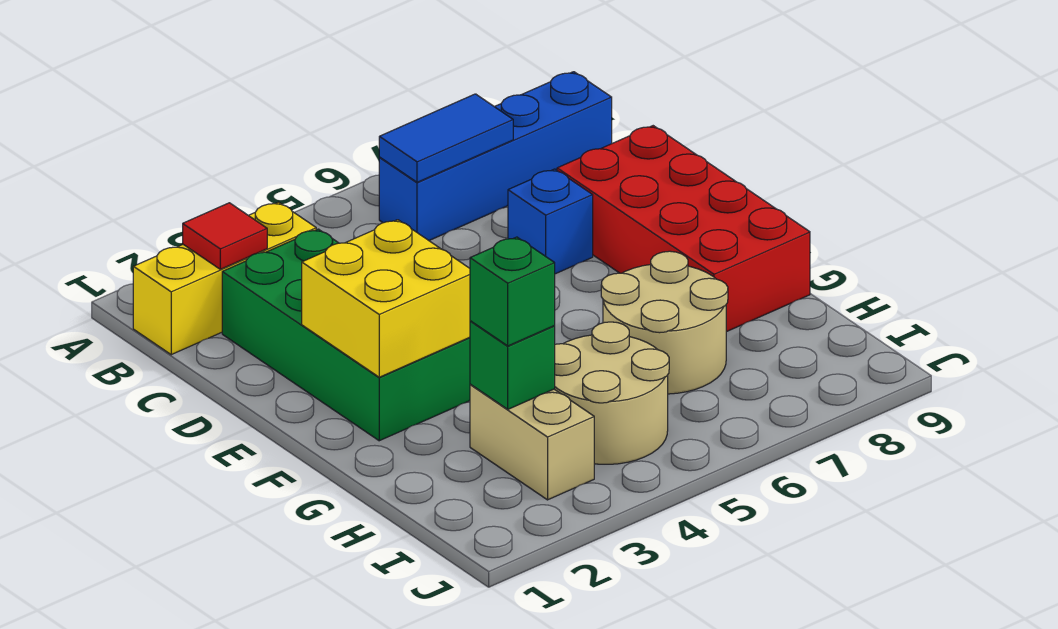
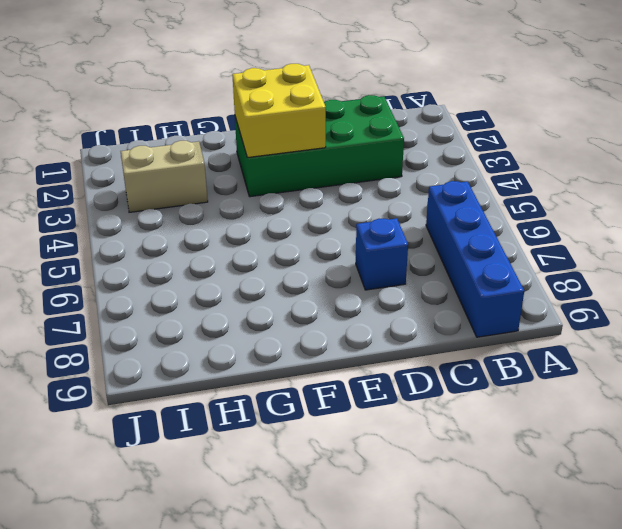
none -> yellow 1x3 brick [133,202,316,355]
none -> red 2x4 brick [557,126,810,332]
none -> tan 2x2 round brick [601,251,728,394]

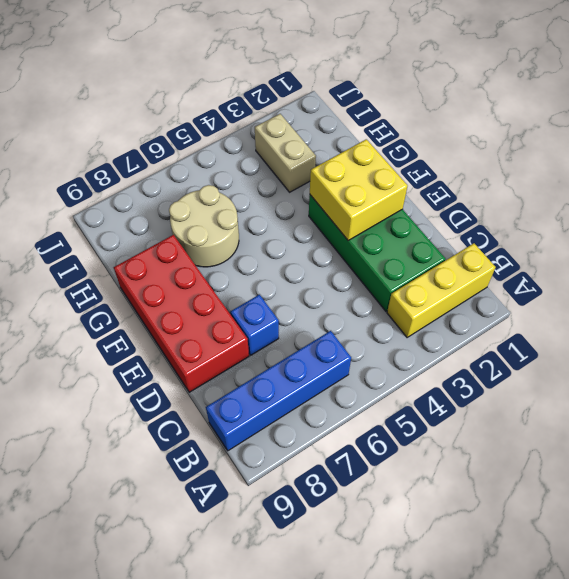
none -> tan 2x2 round brick [555,322,669,464]
none -> red 1x1 tile [183,203,267,269]
none -> blue 1x2 tile [379,94,513,182]

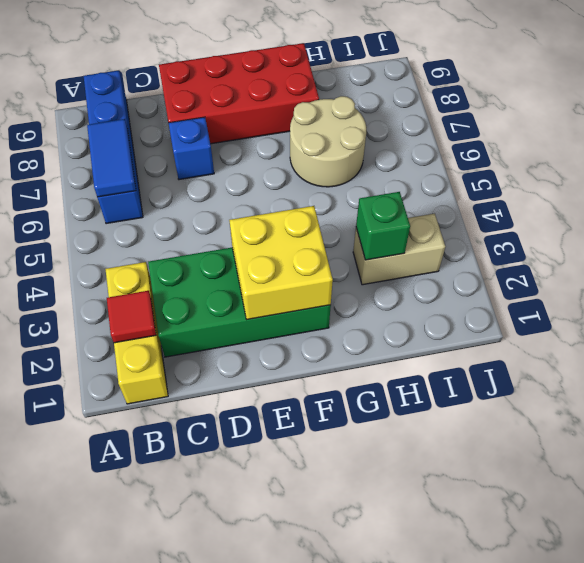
none -> tan 2x2 round brick [555,322,669,464]
none -> green 1x1 brick [470,237,555,346]

